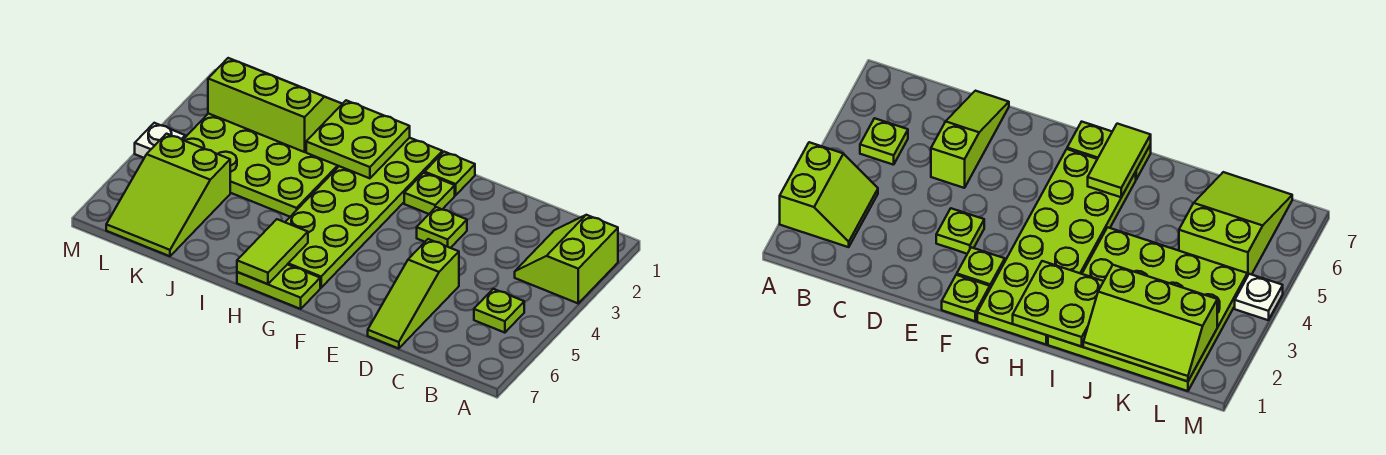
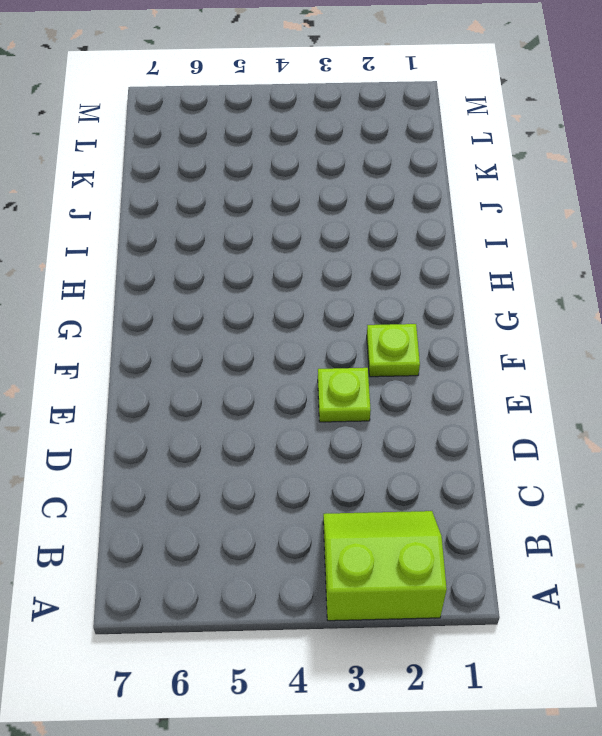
none -> lime 1x1 plate [474,289,524,333]
none -> lime 1x3 slope [368,239,459,349]
none -> lime 1x1 plate [425,152,475,195]

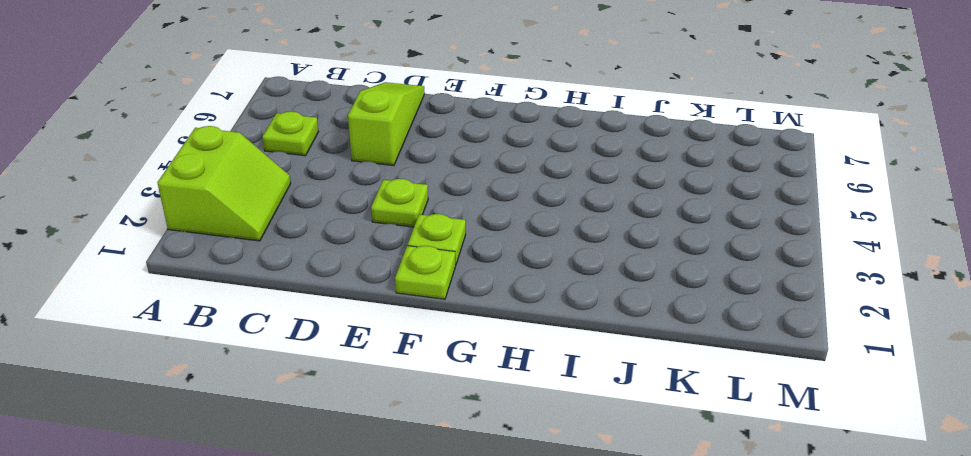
none -> lime 2x6 plate [285,138,442,288]
none -> lime 1x2 plate [237,264,320,309]
none -> lime 4x4 plate [183,113,339,217]

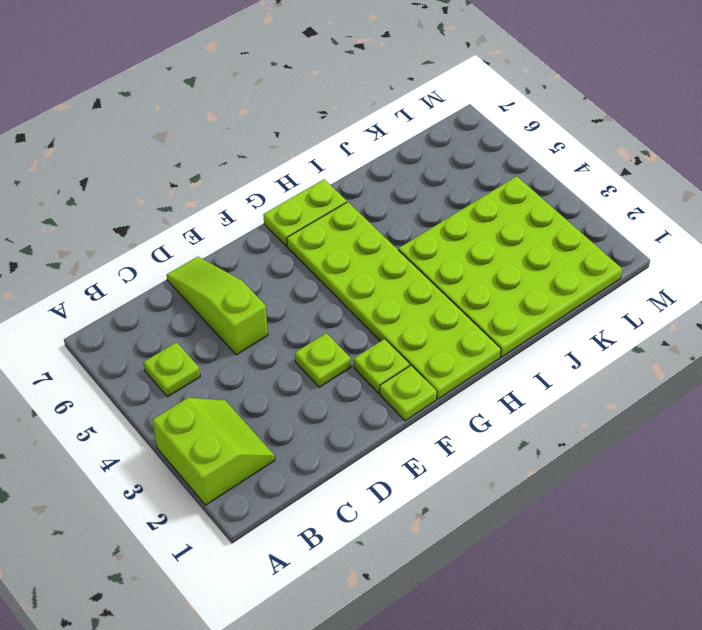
none -> lime 2x3 slope [106,134,230,256]
none -> white 1x1 plate [135,123,185,158]
none -> lime 2x2 plate [306,100,410,178]

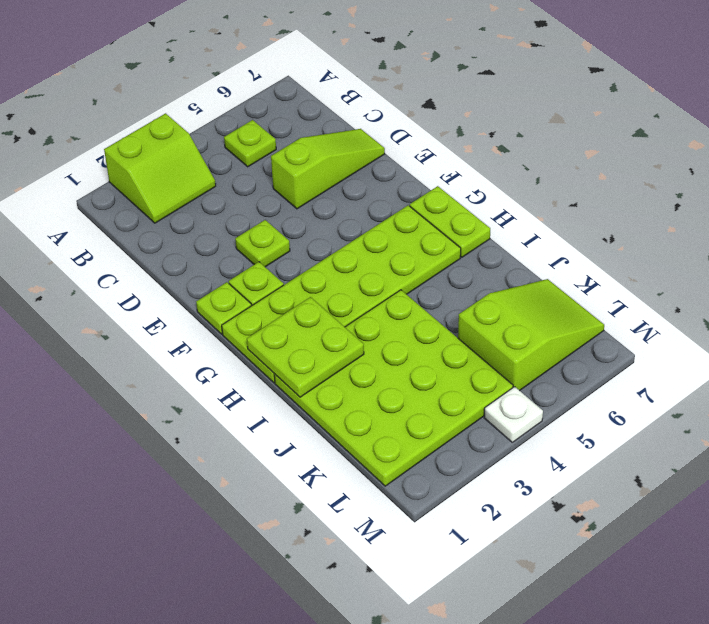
none -> lime 1x2 tile [237,219,308,284]
none -> lime 2x3 slope [208,58,342,152]

